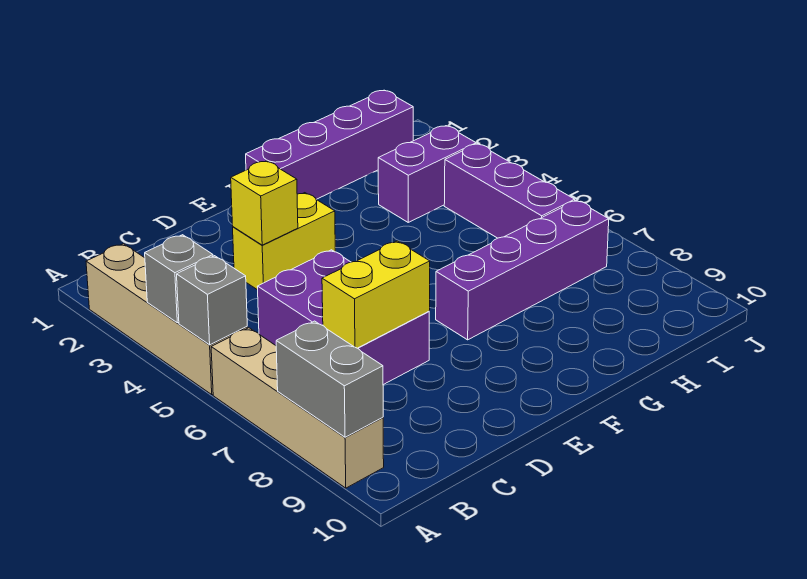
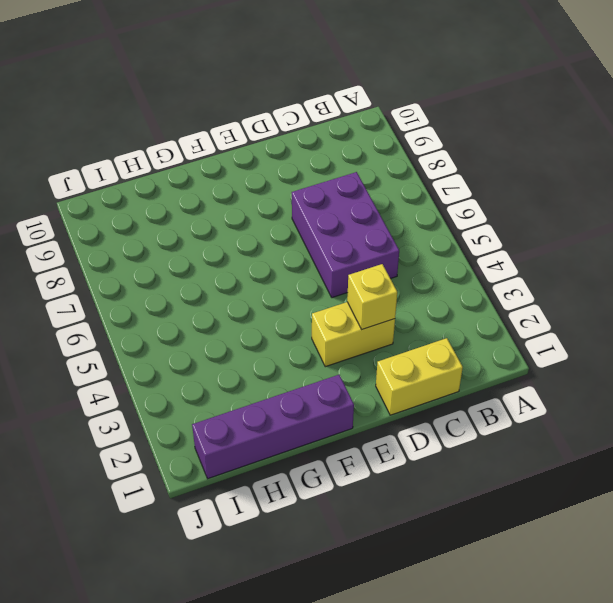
yellow 1x2 brick [376,338,463,415] -> yellow 1x2 brick moved to [322,241,430,348]
none -> tan 1x4 brick [86,244,247,394]
none -> tan 1x4 brick [211,328,384,488]
none -> purple 1x4 brick [436,200,609,340]

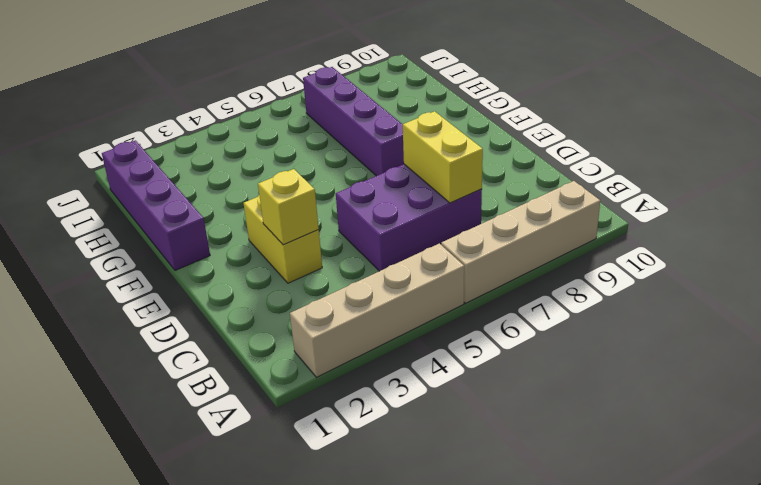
none -> purple 1x2 brick [378,126,476,222]
none -> purple 1x3 brick [444,144,575,238]
none -> grey 1x1 brick [145,235,213,323]

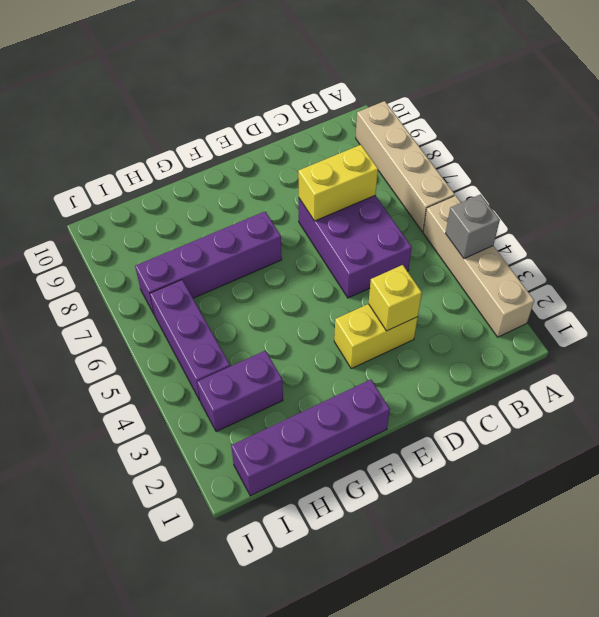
none -> grey 1x1 brick [177,256,247,345]
none -> grey 1x2 brick [276,321,383,437]

